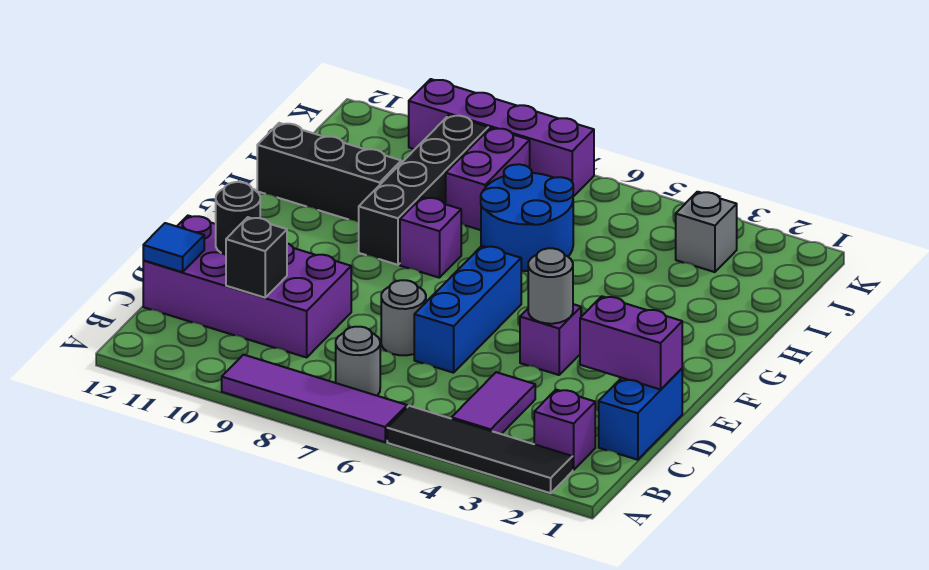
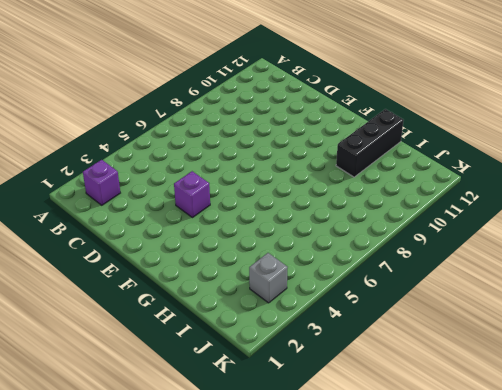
none -> black 1x4 tile [387,406,573,493]
none -> purple 1x4 tile [222,355,407,442]
none -> purple 1x2 tile [451,372,535,434]

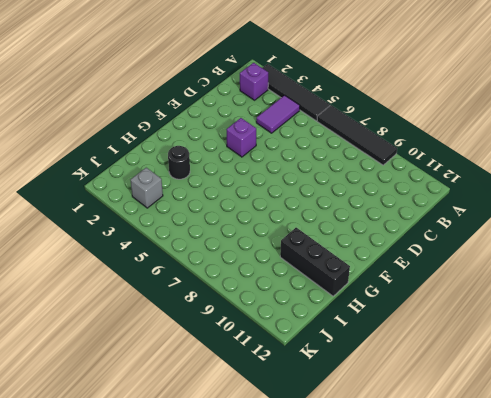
black 1x4 tile [317,105,397,165] -> purple 1x4 tile [222,355,407,442]
black 1x1 round brick [168,146,190,179] -> black 1x1 round brick moved to [216,182,260,255]
none -> grey 1x1 round brick [336,327,380,396]
none -> blue 1x2 brick [599,369,682,460]
none -> purple 2x4 brick [143,216,351,357]

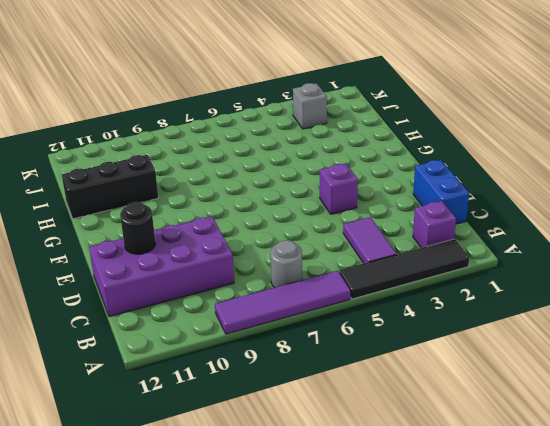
none -> blue 1x3 brick [414,246,521,373]
none -> grey 1x1 round brick [381,280,426,355]
none -> purple 1x1 brick [400,197,461,278]

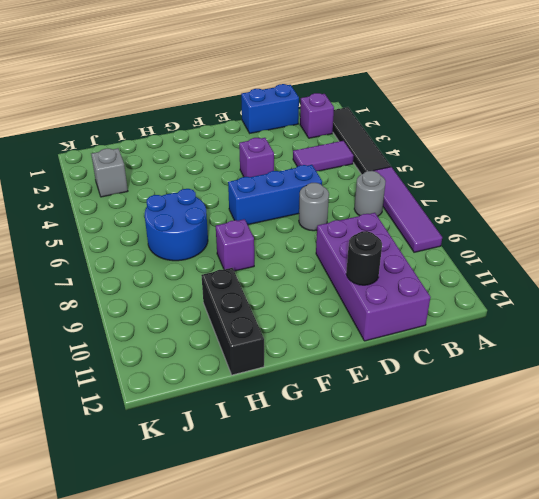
none -> black 1x4 brick [359,115,488,265]
none -> purple 1x2 brick [446,128,530,230]
none -> purple 1x4 brick [409,79,594,197]

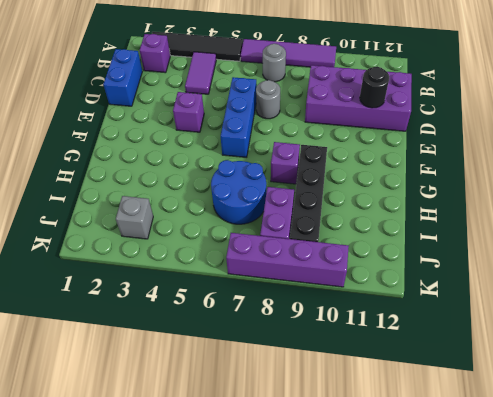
none -> black 1x3 brick [257,123,401,222]
none -> black 1x1 brick [226,217,287,298]
none -> blue 1x1 tile [143,223,204,272]

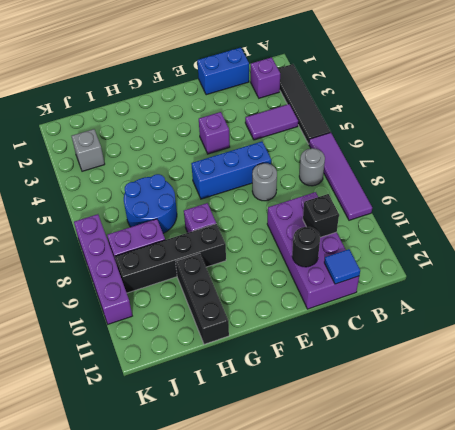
none -> purple 1x2 brick [580,296,682,390]
none -> grey 1x1 round brick [528,248,573,324]

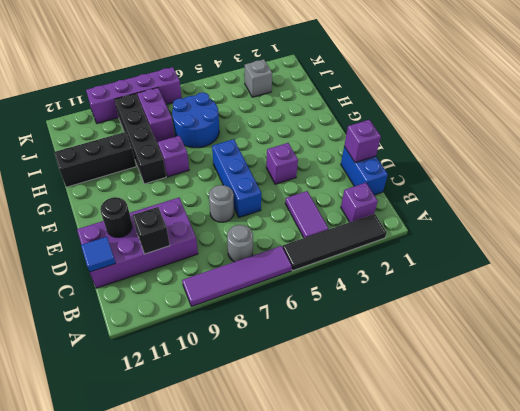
purple 1x1 brick [344,120,381,163] -> purple 1x2 brick [580,296,682,390]
none -> grey 1x1 round brick [528,248,573,324]

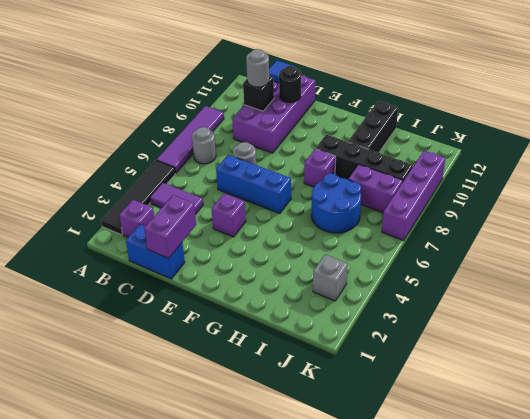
grey 1x1 round brick [246,49,269,87] -> grey 1x1 round brick moved to [528,248,573,324]

